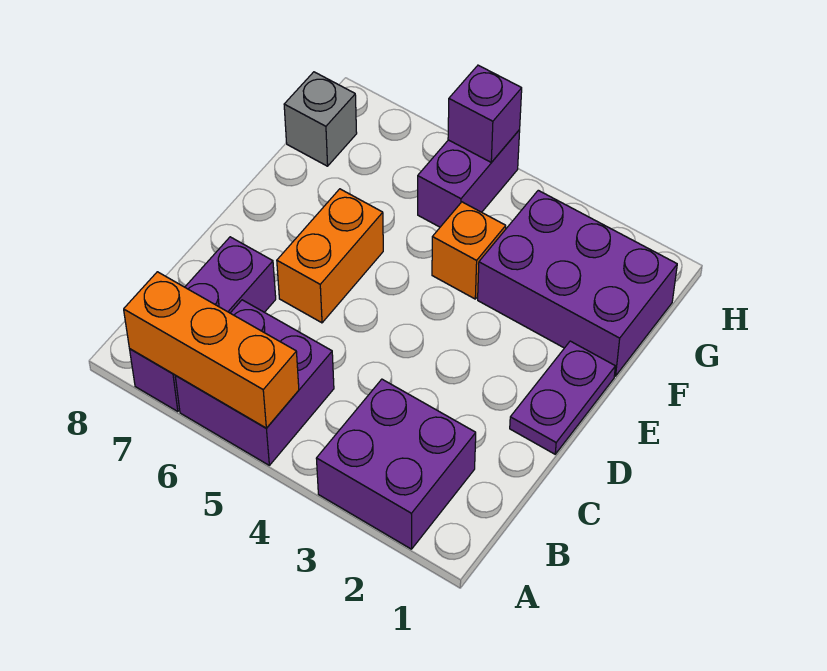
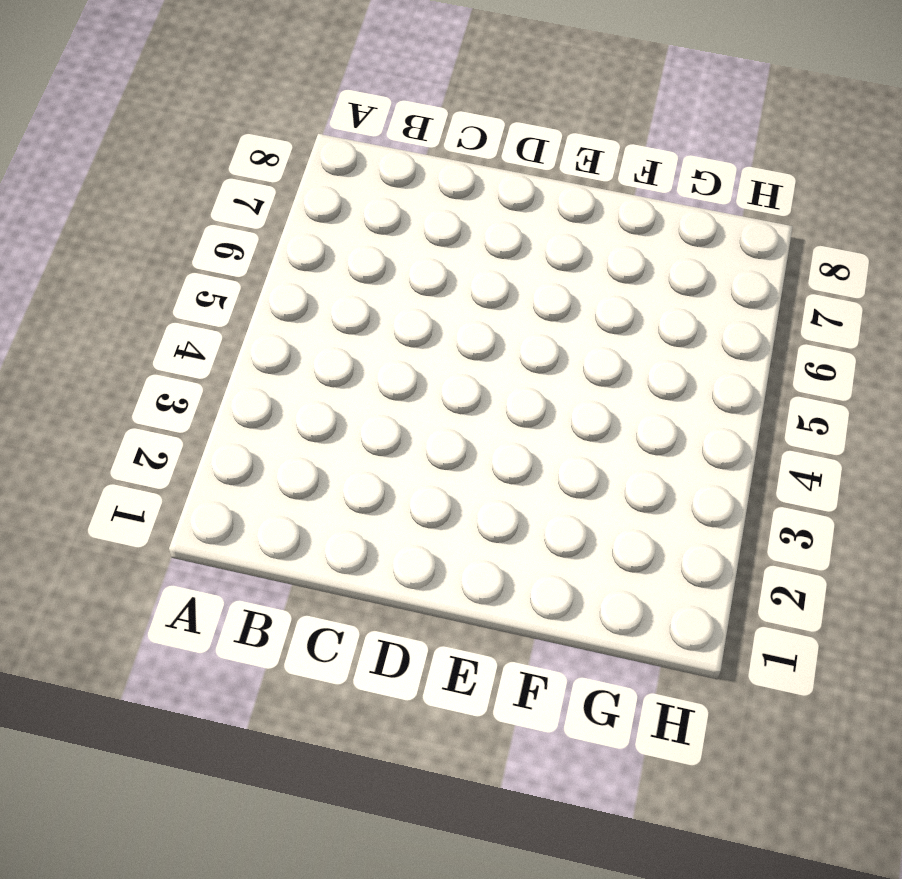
none -> purple 2x2 brick [316,379,476,549]
none -> purple 2x2 brick [175,300,334,465]

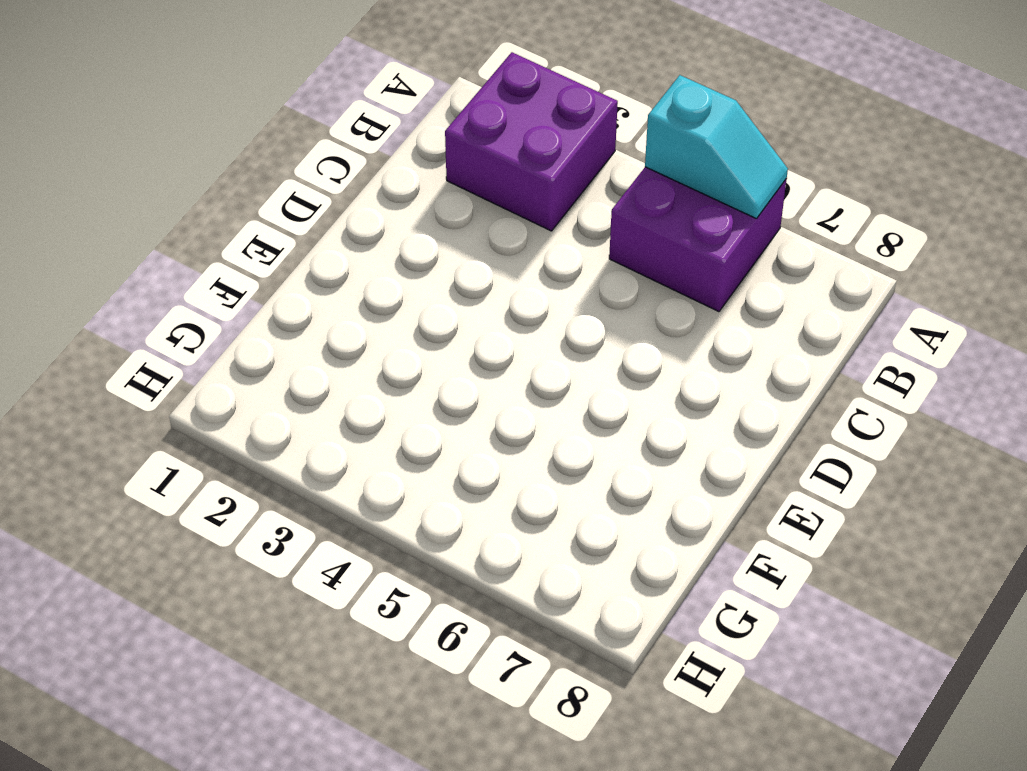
cyan 1x2 slope [645,75,788,219] -> orange 1x3 brick [124,272,299,428]
none -> purple 1x3 brick [130,237,276,412]
none -> purple 1x2 plate [510,341,615,454]

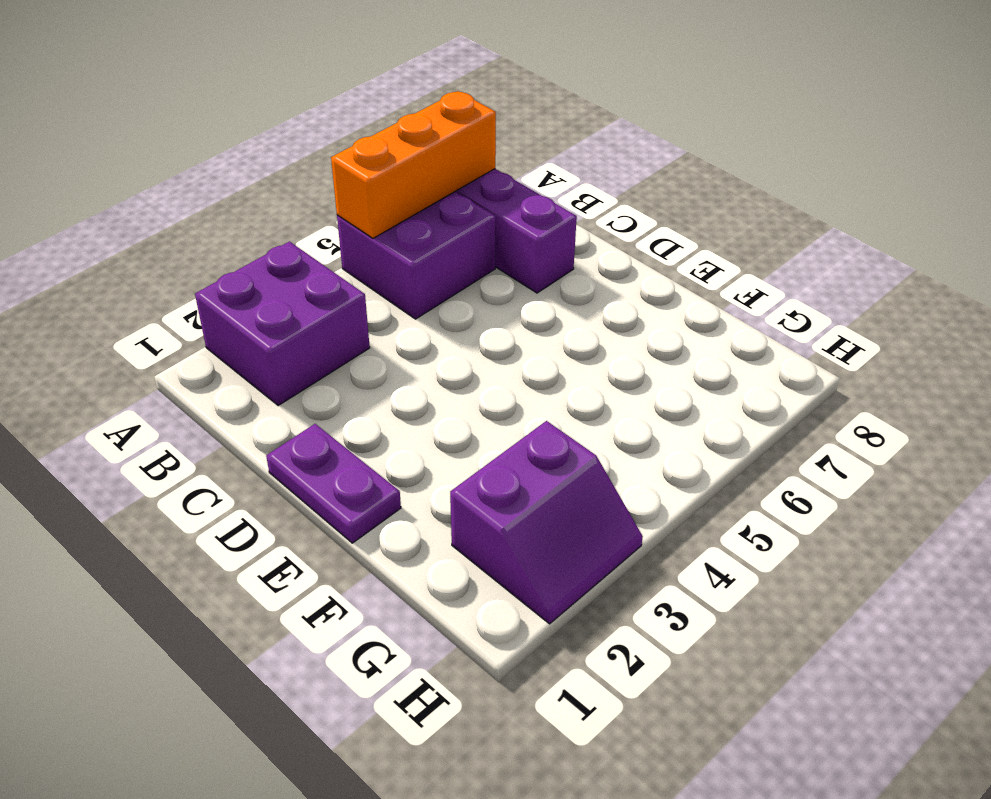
purple 2x2 slope [450,421,643,624] -> purple 2x3 brick [478,190,677,376]
none -> orange 1x2 brick [277,189,383,323]
none -> orange 1x1 brick [432,202,506,299]

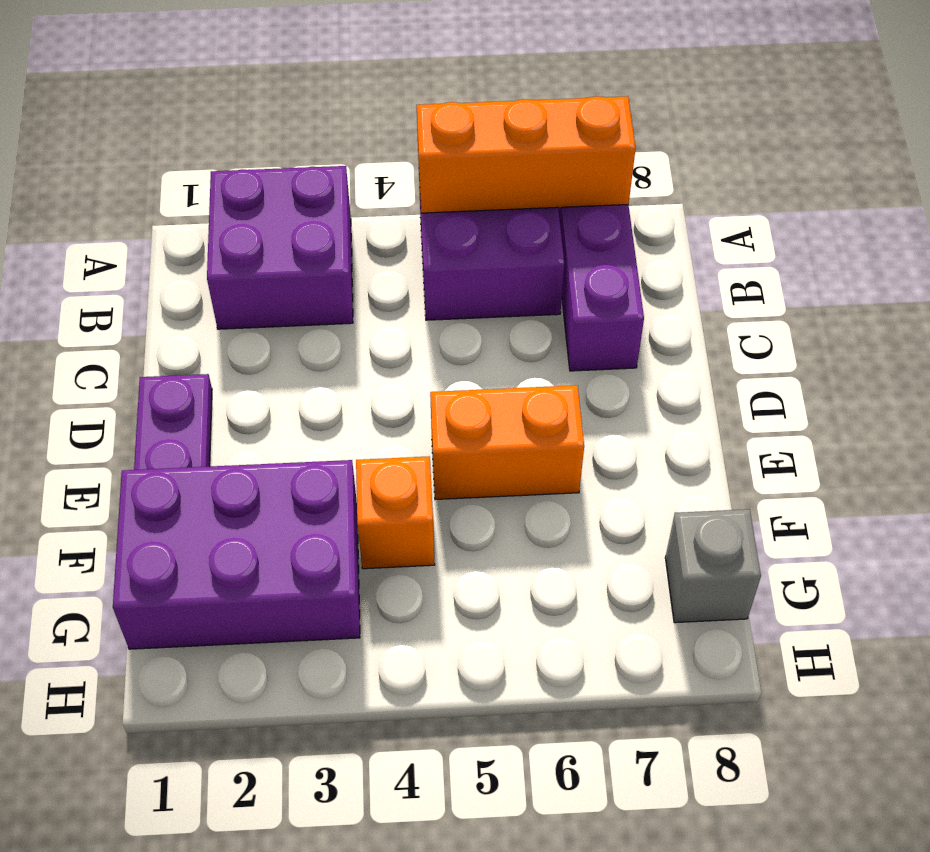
orange 1x2 brick [430,385,584,500] -> orange 1x2 brick turned to [277,189,383,323]
none -> purple 1x2 brick [418,130,520,227]
none -> purple 1x1 brick [448,65,522,162]

